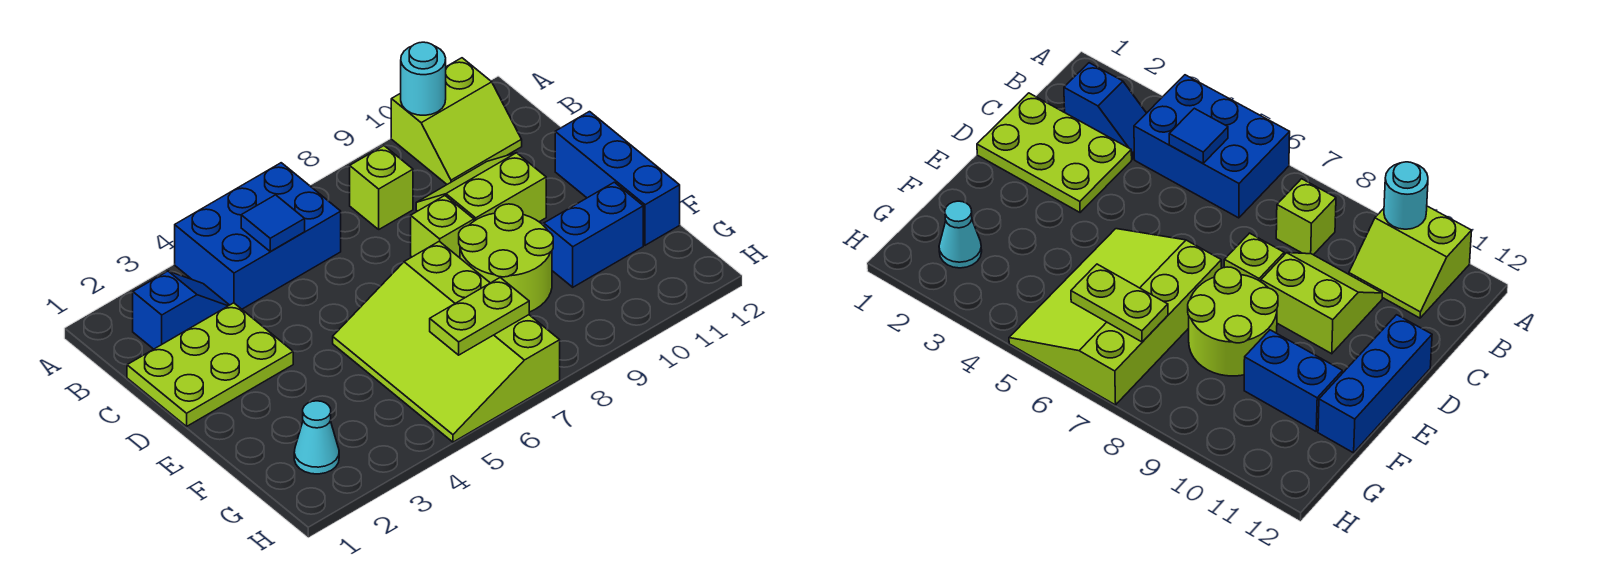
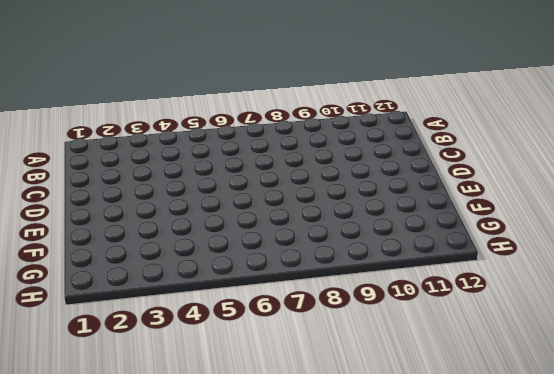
none -> blue 2x3 brick [175,163,341,309]
none -> lime 2x2 slope [391,58,522,184]
none -> blue 1x2 slope [133,271,229,349]

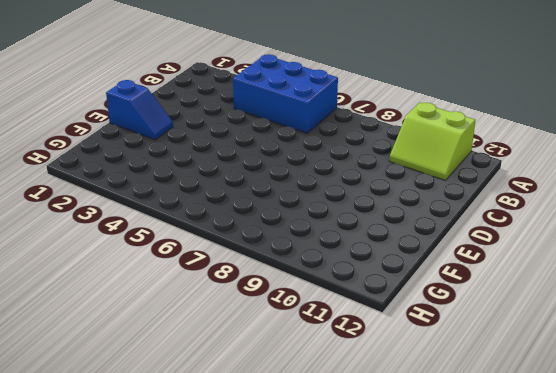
blue 1x2 slope [106,80,173,140] -> blue 1x2 slope moved to [133,271,229,349]
none -> lime 1x1 brick [350,146,413,229]
none -> lime 2x3 plate [127,303,293,426]
none -> lime 2x2 slope [416,153,546,222]

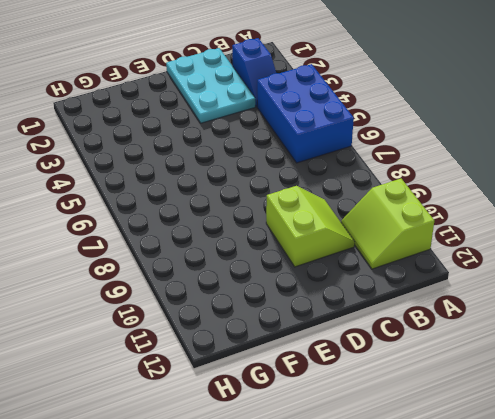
cyan 2x3 plate [166,48,255,123] -> lime 2x3 plate [127,303,293,426]
none -> lime 1x1 brick [350,146,413,229]
none -> lime 1x1 brick [411,196,474,258]
none -> blue 1x3 brick [555,112,680,245]

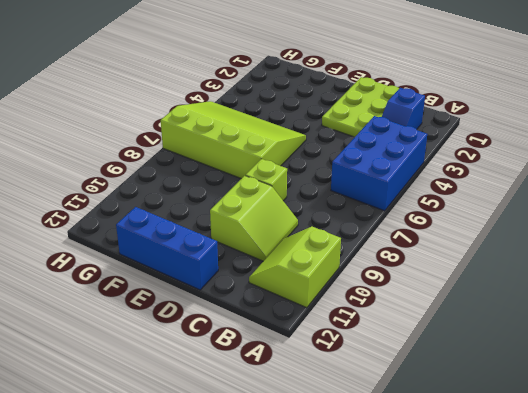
none -> lime 1x1 brick [350,146,413,229]
none -> lime 2x2 round brick [459,204,553,312]
none -> blue 1x2 brick [544,182,643,287]

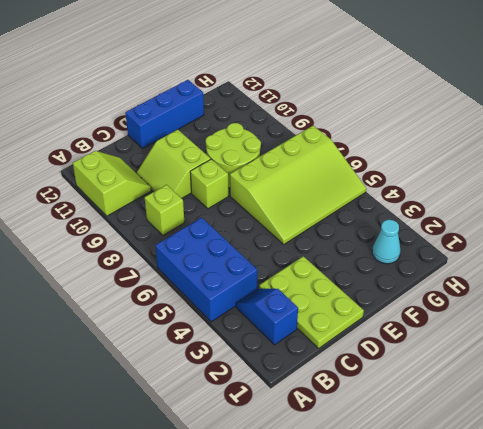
none -> blue 1x2 brick [544,182,643,287]
none -> cyan 1x1 round brick [401,42,446,115]
none -> blue 1x1 tile [241,195,305,252]

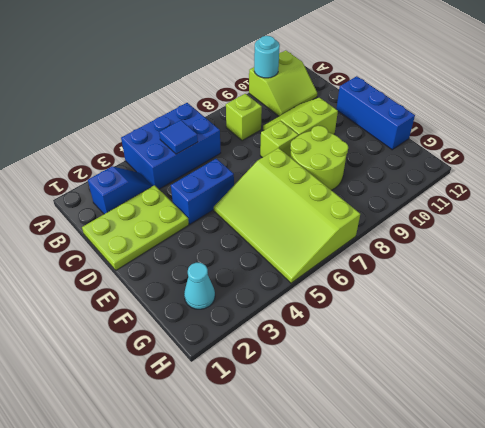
blue 1x2 brick [171,159,234,224] -> blue 1x2 brick moved to [544,182,643,287]
none -> lime 1x2 plate [430,278,529,355]

